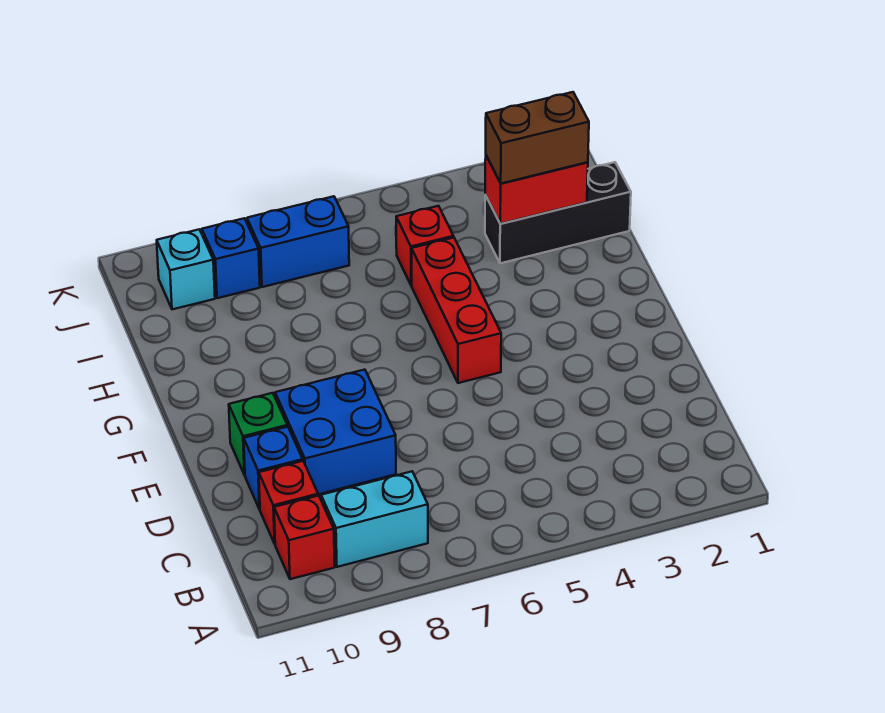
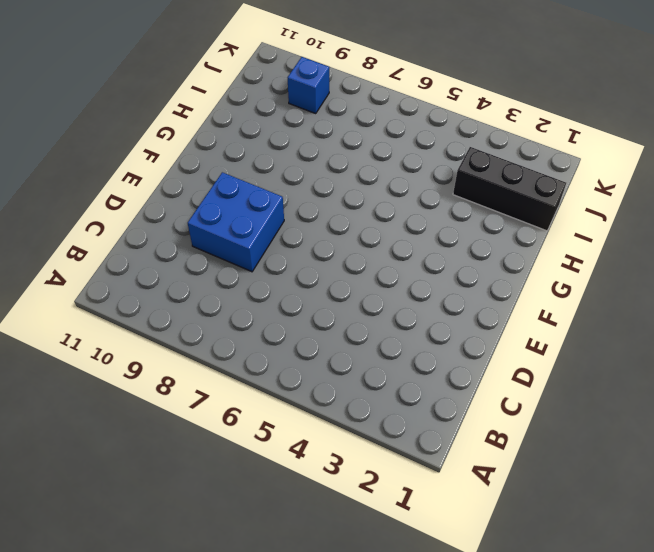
none -> cyan 1x2 brick [321,471,428,567]
none -> red 1x1 brick [274,496,335,579]
none -> red 1x1 brick [259,461,318,544]

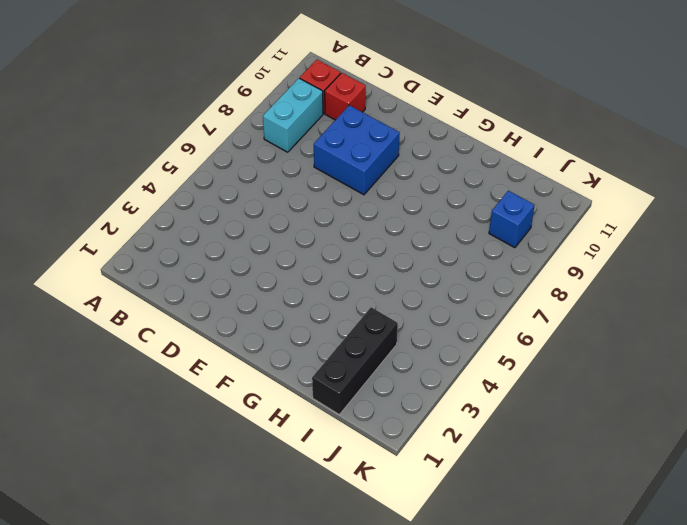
none -> blue 1x1 brick [244,427,303,509]
none -> green 1x1 brick [229,393,287,475]
none -> red 1x3 brick [412,238,501,383]

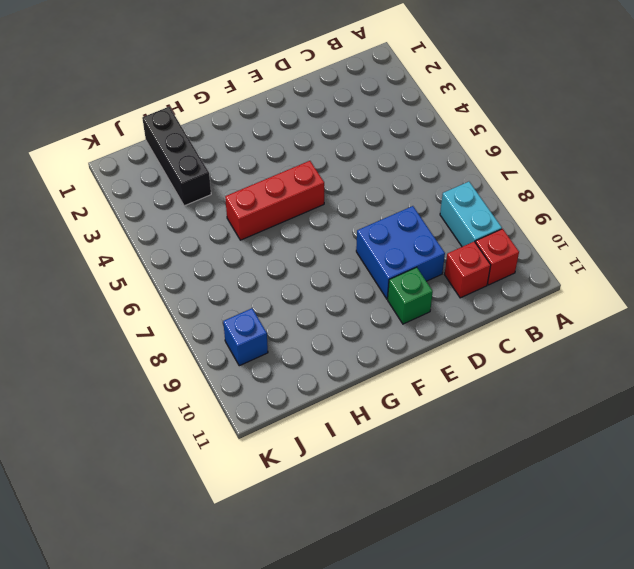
none -> blue 1x1 brick [244,427,303,509]
none -> red 1x1 brick [396,206,454,286]
none -> blue 1x2 brick [247,196,349,287]

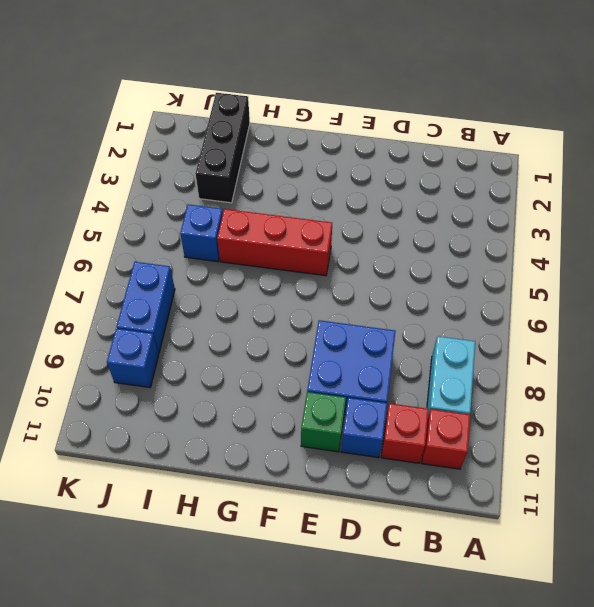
blue 1x1 brick [180,204,223,262] -> red 1x1 brick [396,206,454,286]
none -> cyan 1x1 brick [157,229,215,309]
none -> red 1x2 brick [485,156,588,224]
none -> brown 1x2 brick [486,92,589,183]

